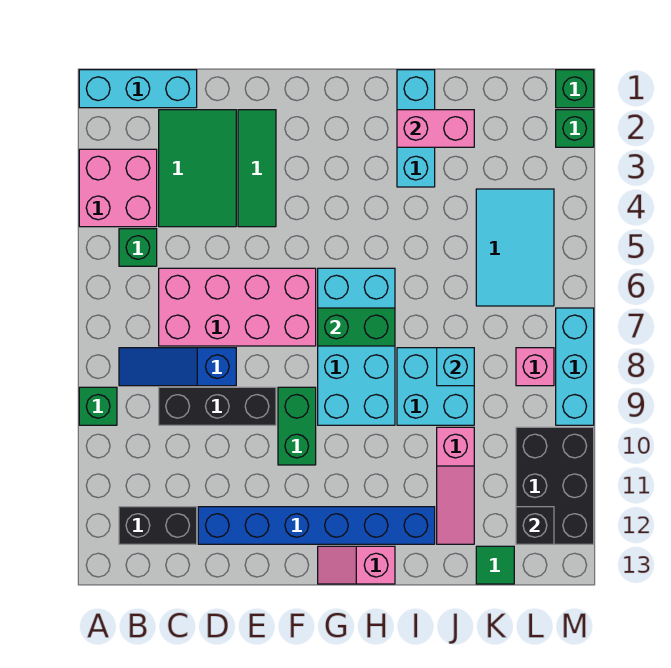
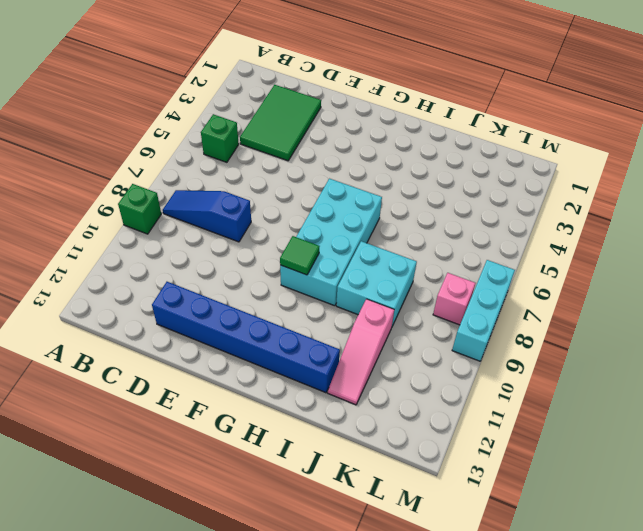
green 1x1 tile [280,236,319,275] -> green 1x1 tile moved to [476,546,514,584]
none -> cyan 1x3 brick [79,70,197,108]
none -> pink 2x2 brick [79,149,157,227]
none -> black 1x2 brick [119,507,197,544]

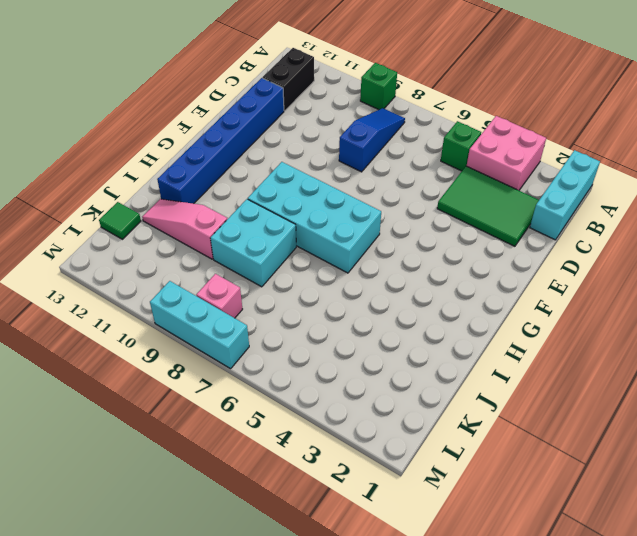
none -> pink 2x4 brick [159,268,316,346]
none -> black 1x3 brick [159,387,276,425]
none -> green 1x3 tile [238,110,276,227]

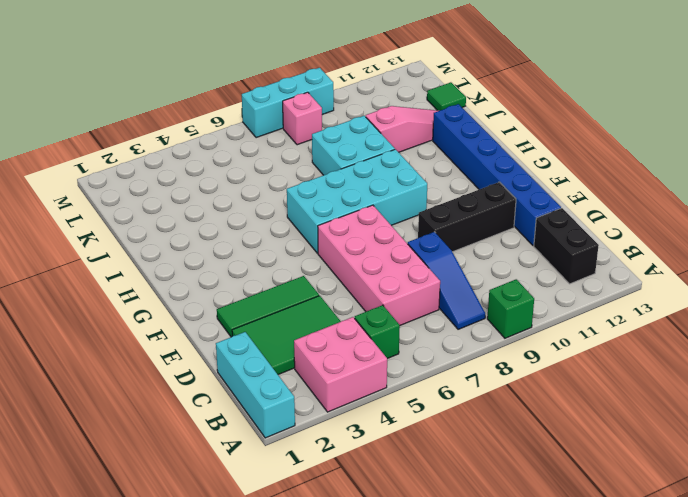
black 1x3 brick [418,182,516,252] -> black 1x3 brick turned to [159,387,276,425]
none -> green 1x2 brick [278,387,316,465]
none -> pink 1x2 slope [318,546,395,584]
none -> cyan 1x3 brick [397,70,435,187]

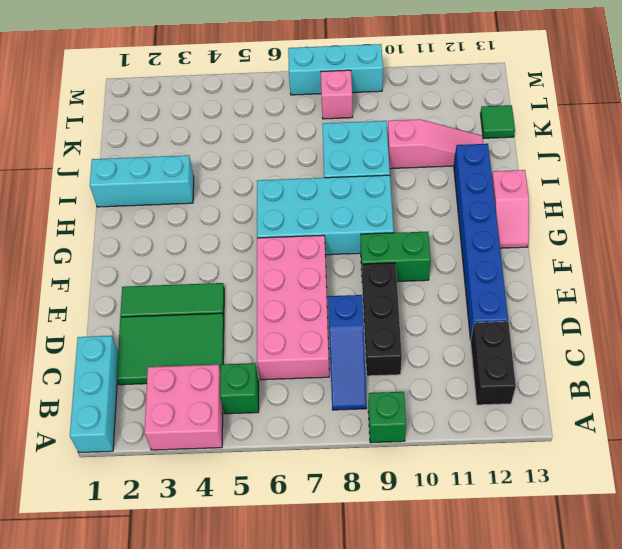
none -> cyan 2x3 tile [476,189,554,306]
none -> black 2x3 brick [516,427,594,544]
none -> green 1x1 brick [556,70,594,108]

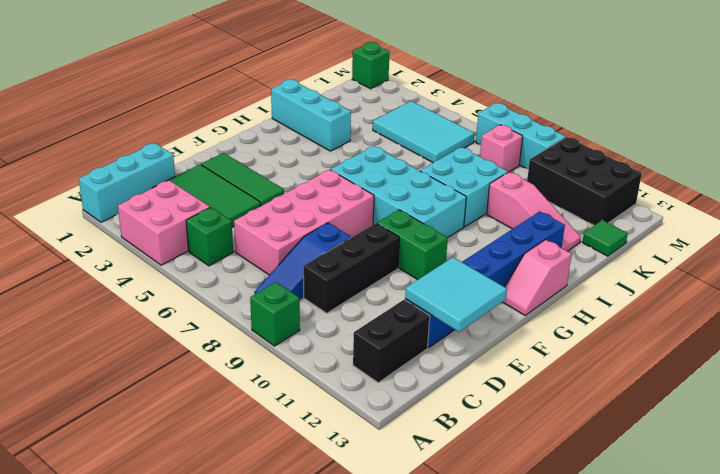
cyan 2x2 tile [405,257,507,332] -> none
none -> green 1x1 brick [556,110,594,147]
none -> green 1x2 brick [318,308,395,346]
none -> pink 1x2 brick [397,110,474,147]

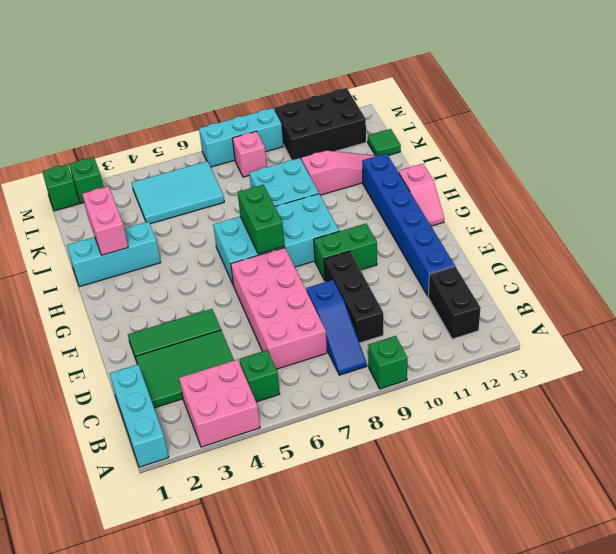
none -> cyan 1x1 brick [437,348,474,386]
none -> black 1x1 brick [516,507,554,544]

